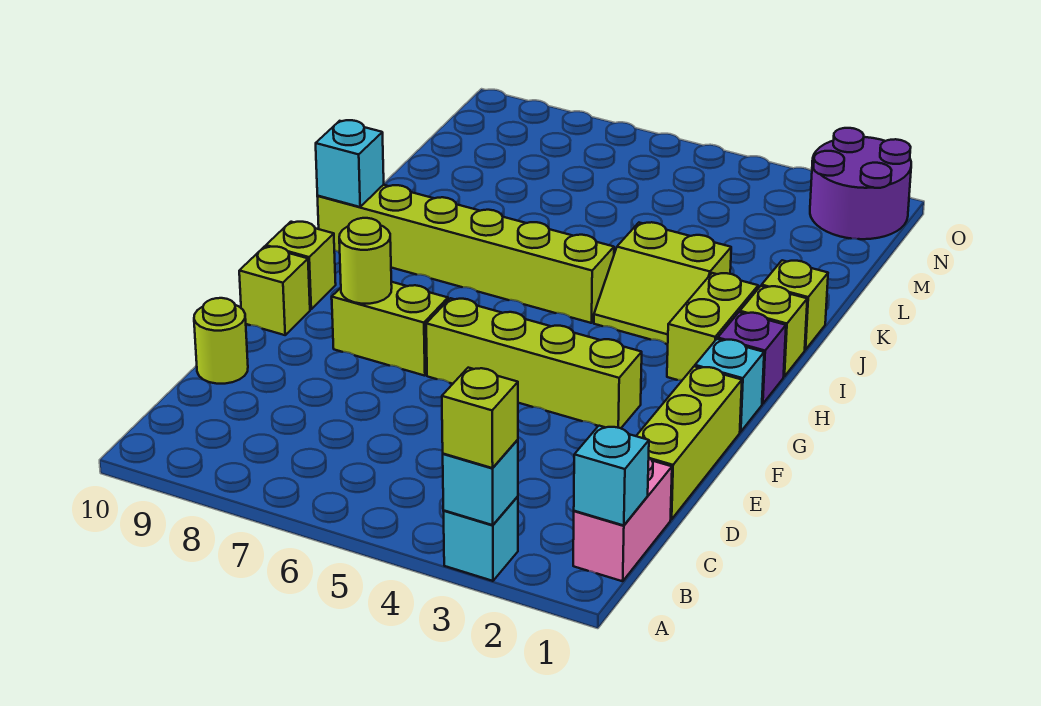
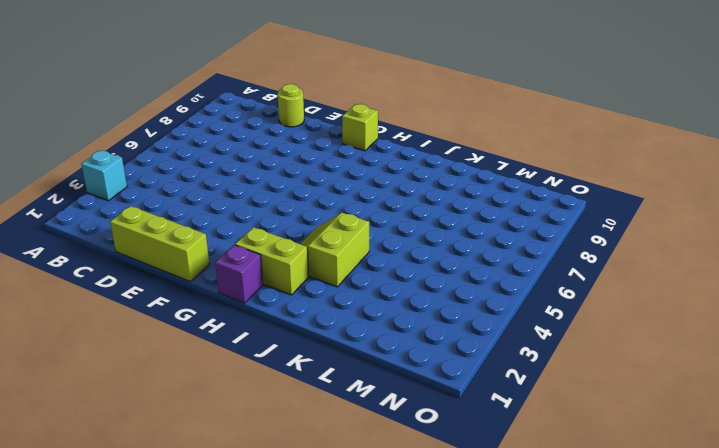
none -> pink 1x2 brick [573,458,672,581]
none -> lime 1x4 brick [426,298,642,428]
none -> lime 1x2 brick [332,282,448,376]

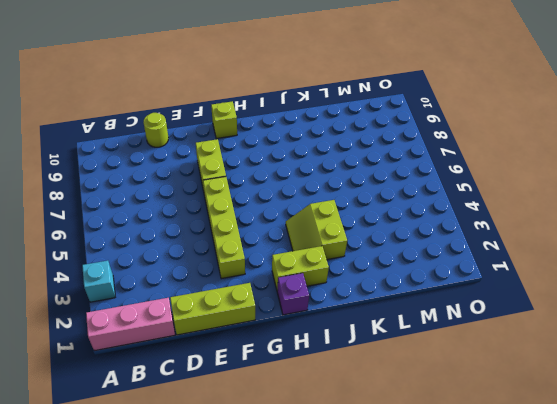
pink 1x3 brick [86,298,175,351] -> pink 1x2 brick [573,458,672,581]
none -> lime 1x1 brick [239,246,310,335]
none -> cyan 1x1 brick [695,339,764,432]
none -> lime 1x1 brick [740,286,807,376]

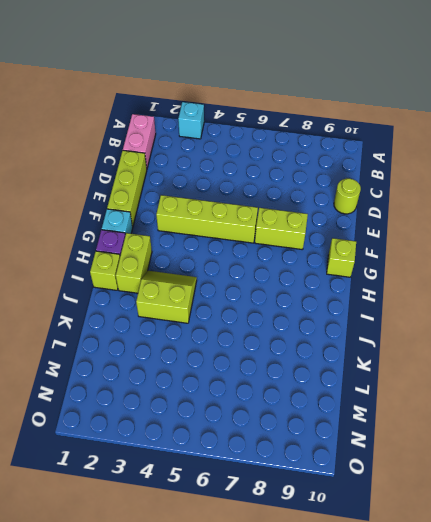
none -> lime 1x1 brick [239,246,310,335]
none -> lime 1x6 brick [317,185,614,323]
none -> lime 1x1 brick [762,260,828,350]

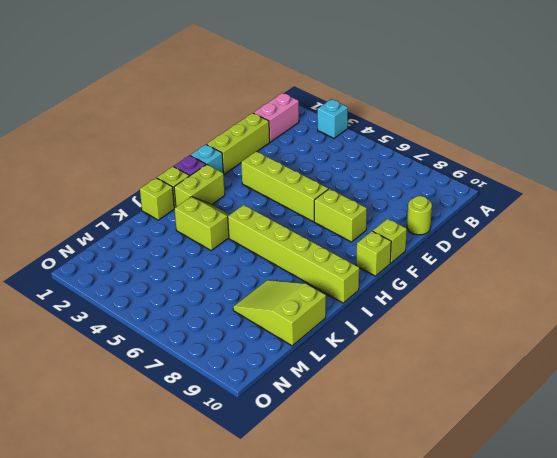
lime 2x3 slope [233,280,326,346] -> none
none -> purple 2x2 round brick [810,128,911,239]
none -> cyan 1x1 brick [443,440,518,525]
none -> cyan 1x1 brick [574,426,649,526]

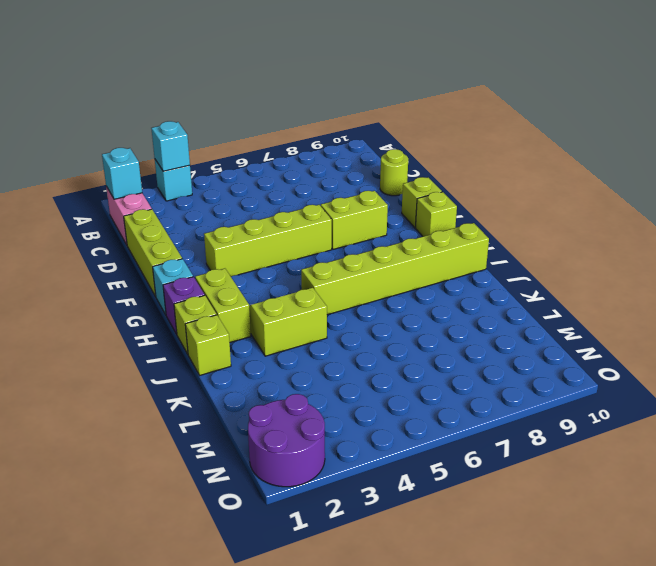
none -> lime 1x1 round brick [339,218,392,304]
none -> cyan 1x1 brick [316,120,384,207]
none -> lime 1x1 brick [442,368,518,468]

